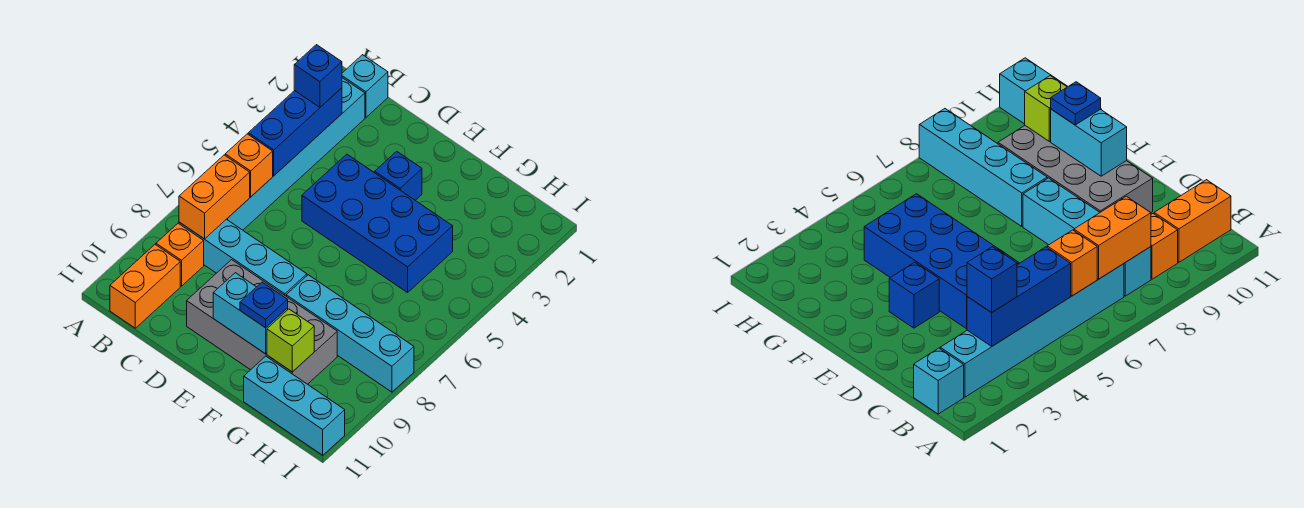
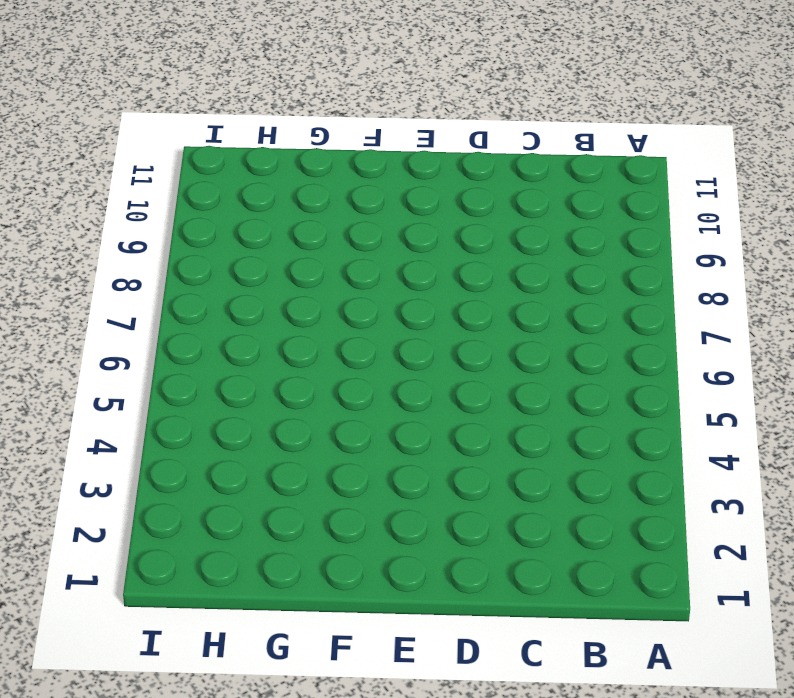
none -> cyan 1x1 brick [342,55,388,117]
none -> cyan 1x6 brick [227,78,365,230]
none -> cyan 1x4 brick [179,219,307,296]

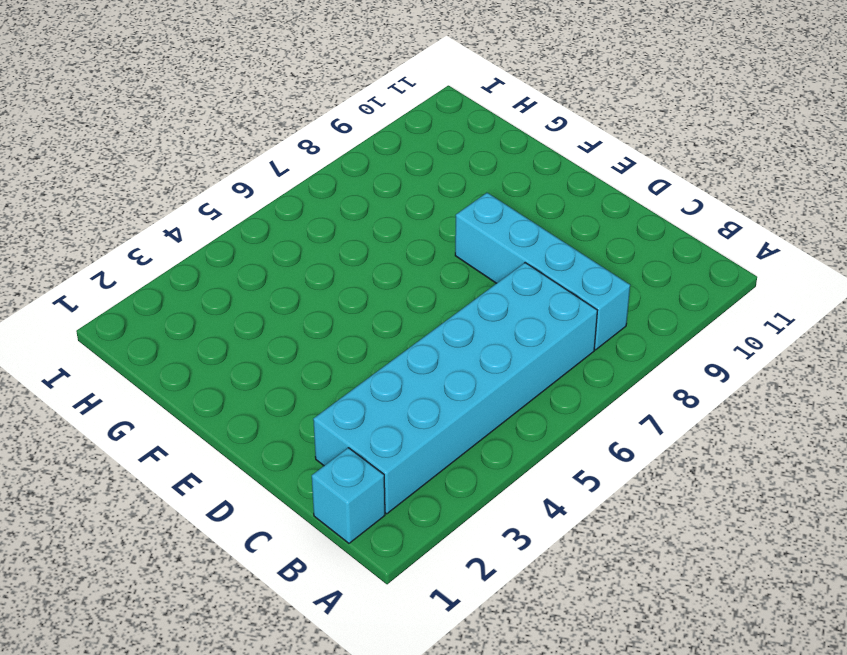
cyan 2x6 brick [313,263,598,514] -> cyan 1x6 brick [227,78,365,230]
none -> orange 1x1 brick [156,223,204,286]
none -> orange 1x2 brick [110,245,180,328]
none -> blue 2x4 brick [302,154,453,293]

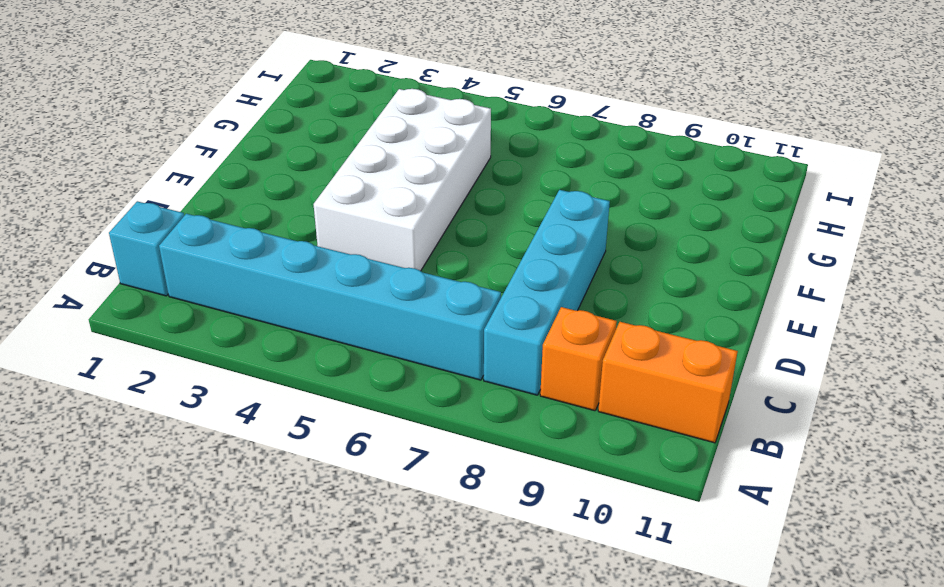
white 2x4 brick [314,89,491,271] -> blue 2x4 brick [302,154,453,293]
none -> grey 2x4 brick [187,260,337,384]
none -> blue 1x1 brick [375,151,422,200]
none -> cyan 1x4 brick [286,275,414,392]

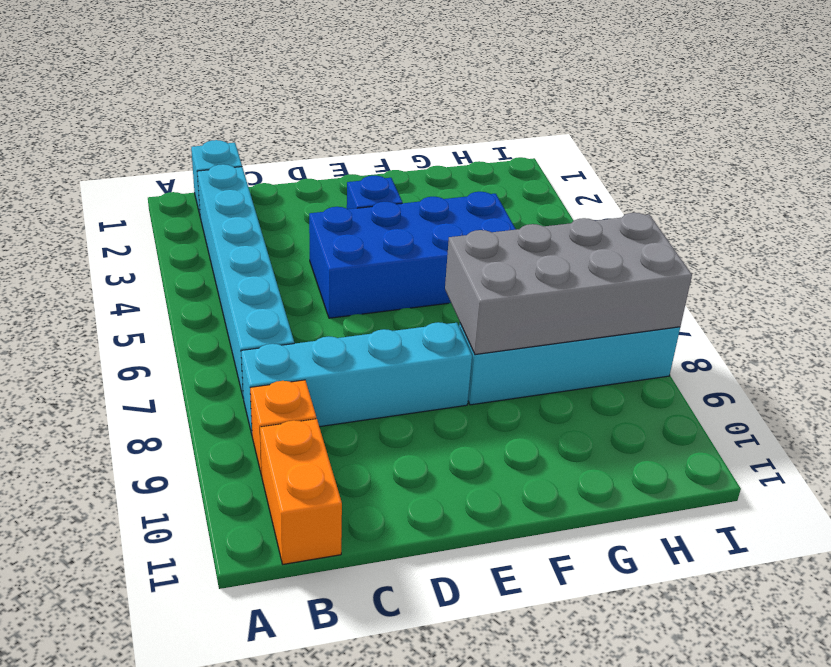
grey 2x4 brick [445,213,692,355] -> grey 2x4 brick moved to [187,260,337,384]
none -> cyan 1x3 brick [244,356,345,455]
none -> blue 1x3 brick [248,88,342,176]
none -> orange 1x1 brick [225,134,273,197]

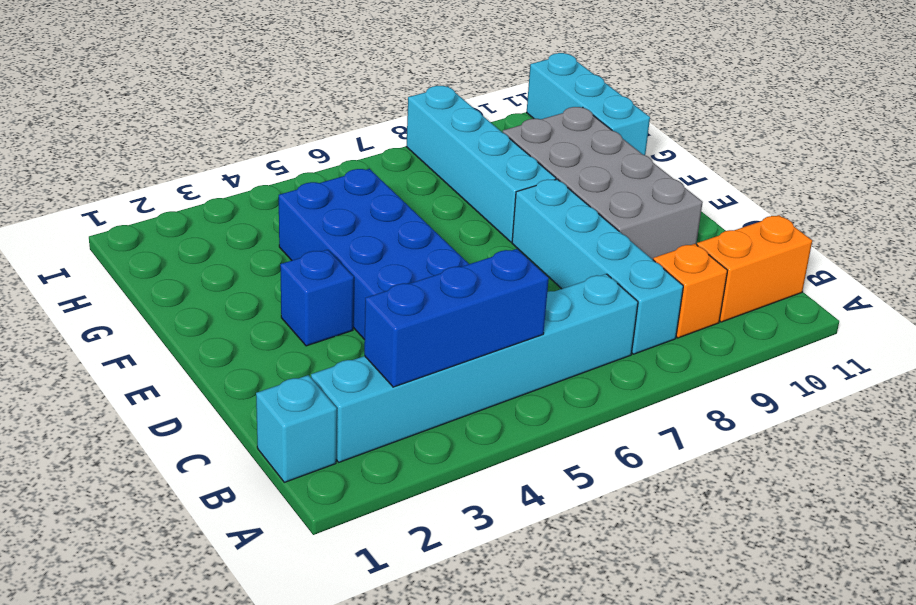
none -> orange 1x1 brick [225,134,273,197]
none -> orange 1x2 brick [179,155,250,239]
none -> cyan 1x2 brick [213,273,288,354]

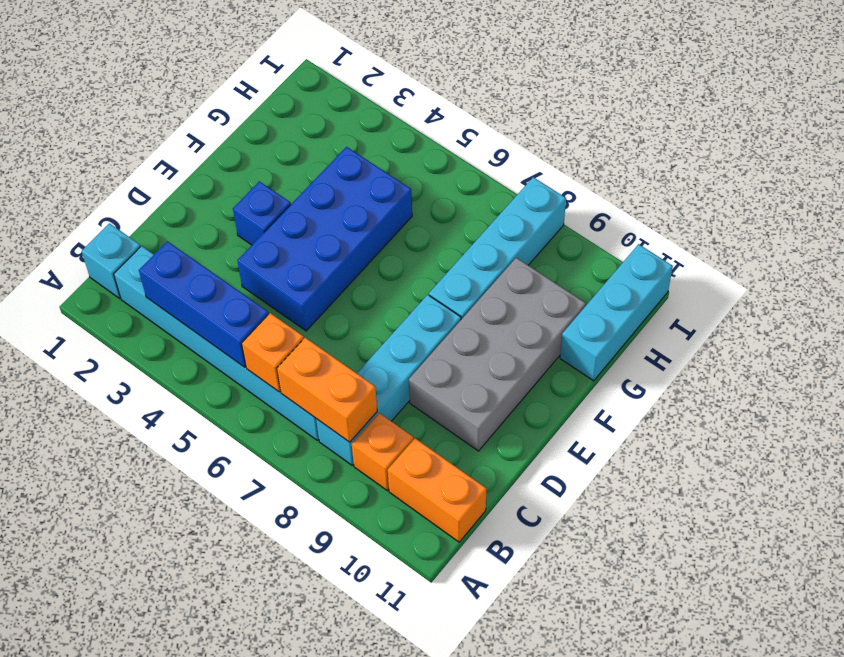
none -> cyan 1x2 brick [213,273,288,354]
none -> lime 1x1 brick [267,309,314,372]
none -> blue 1x1 brick [294,45,342,107]

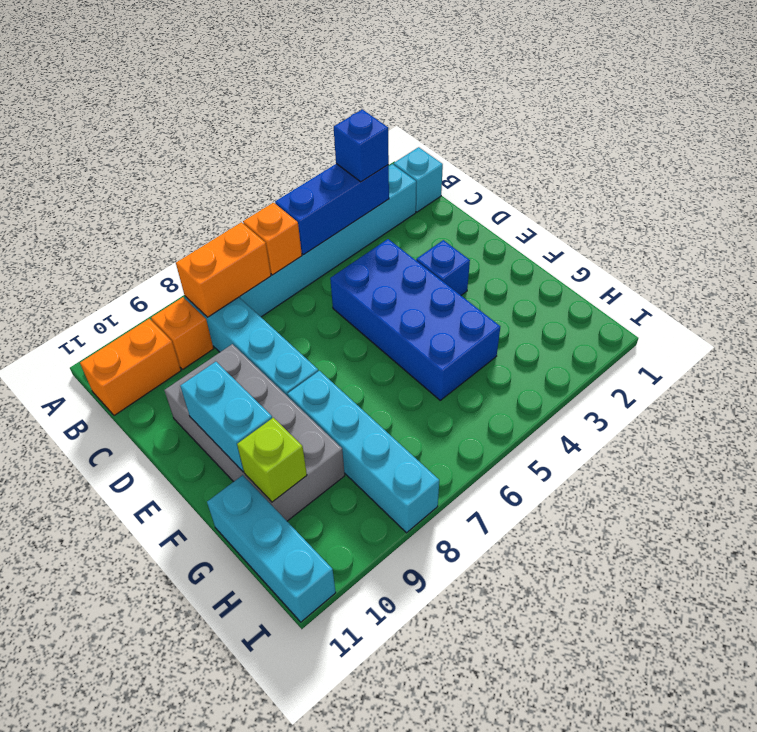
none -> blue 1x1 plate [240,282,288,328]

